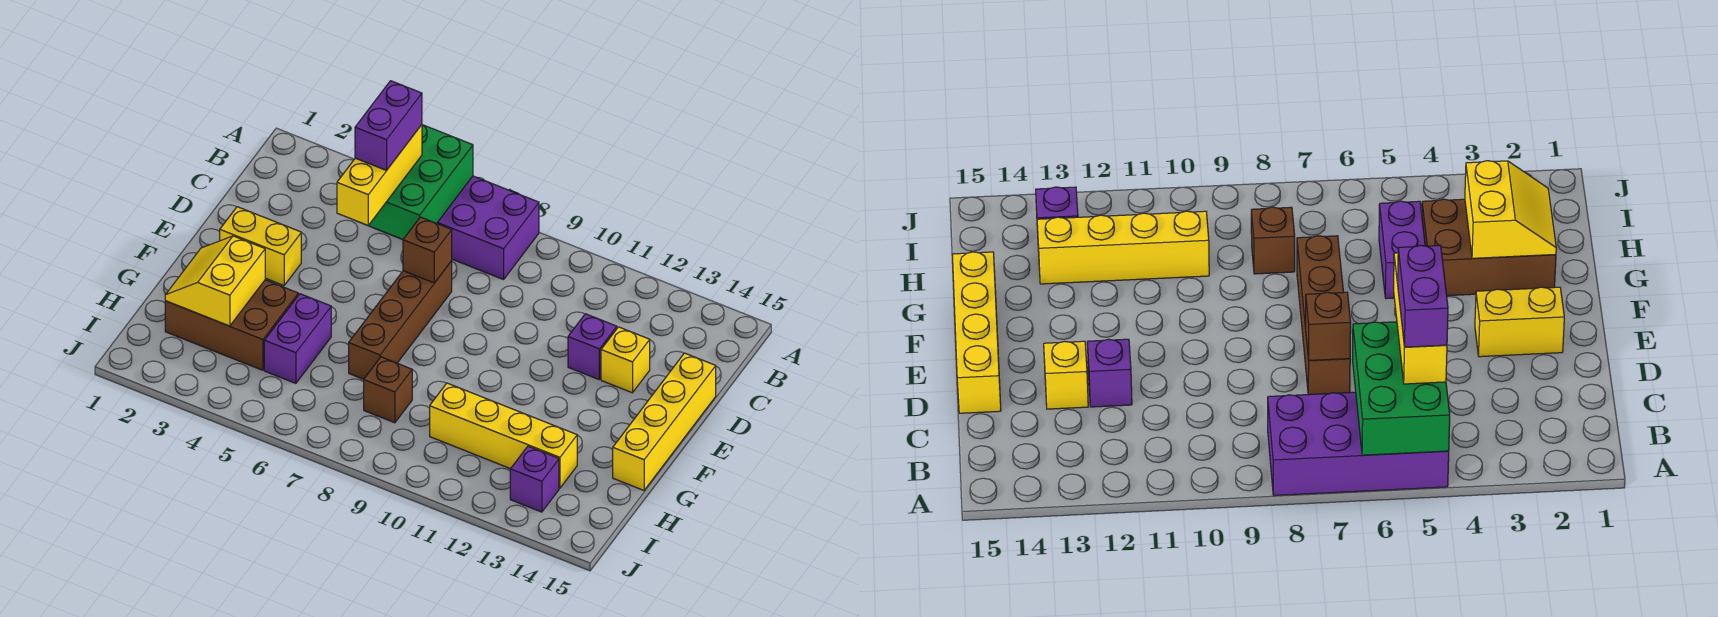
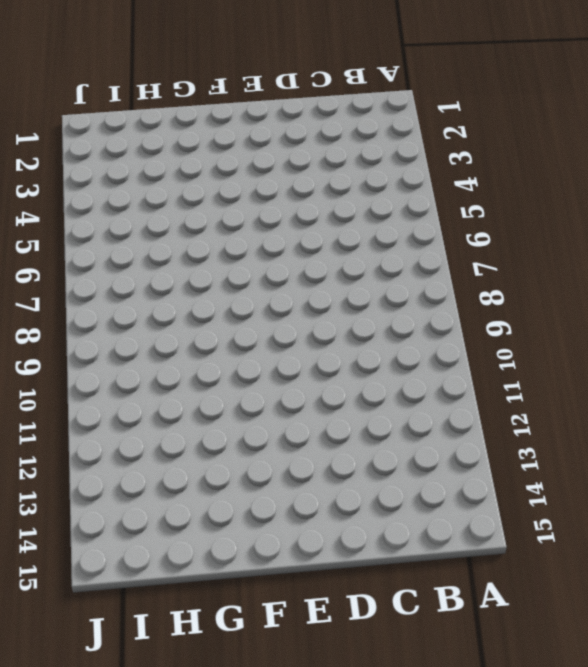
none -> purple 2x4 brick [437,176,539,280]
none -> brown 1x4 brick [349,261,452,379]
none -> purple 1x1 brick [568,314,617,379]

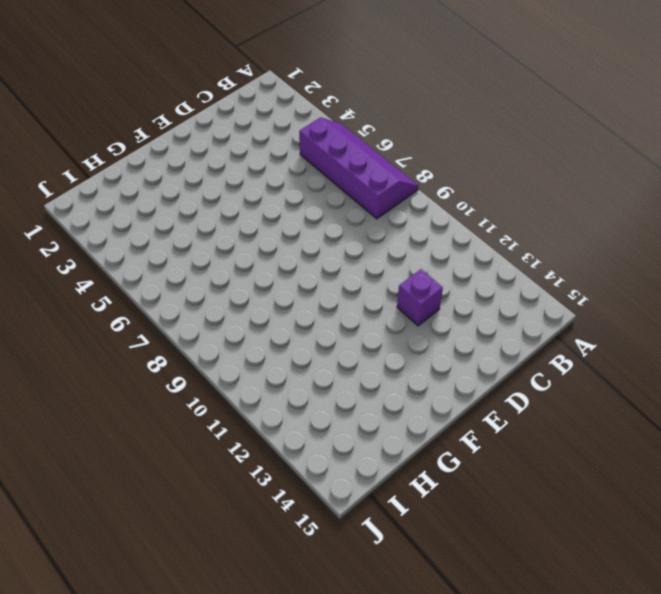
purple 2x4 slope [299,117,419,219] -> purple 2x4 brick [437,176,539,280]
none -> brown 1x4 brick [349,261,452,379]
none -> yellow 1x1 brick [601,327,650,393]
none -> yellow 1x4 brick [613,353,716,490]

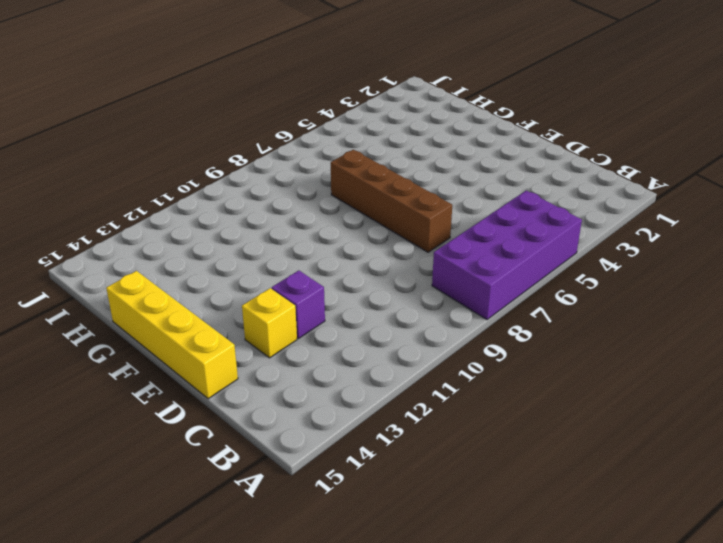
none -> yellow 1x2 brick [220,207,301,286]
none -> brown 2x3 brick [165,280,298,370]
none -> purple 1x2 brick [264,294,331,383]

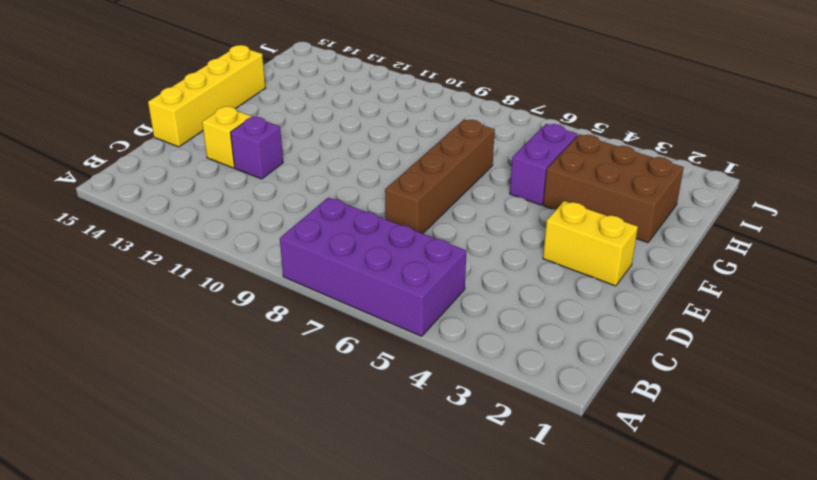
none -> brown 1x1 brick [364,357,412,423]
none -> yellow 1x4 brick [430,383,577,488]
none -> purple 1x1 brick [510,446,559,512]

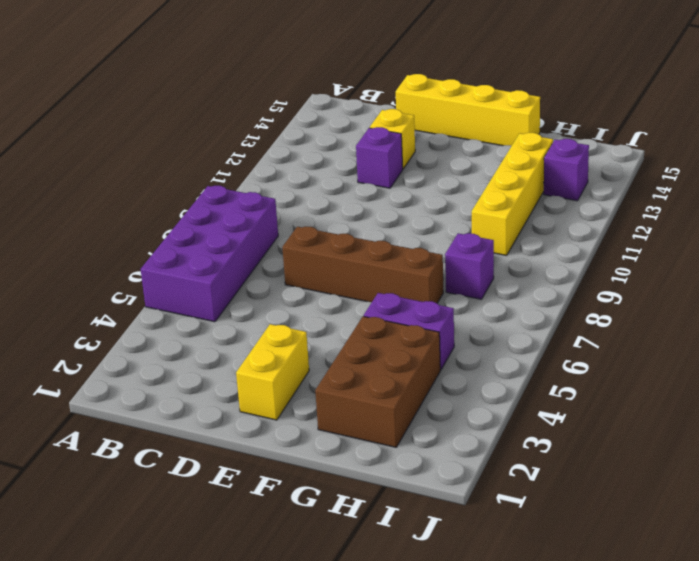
purple 1x1 brick [445,233,494,299] -> brown 1x1 brick [364,357,412,423]
none -> green 2x3 brick [368,125,473,240]
none -> brown 1x1 brick [403,217,452,283]
none -> yellow 2x2 slope [165,236,265,326]

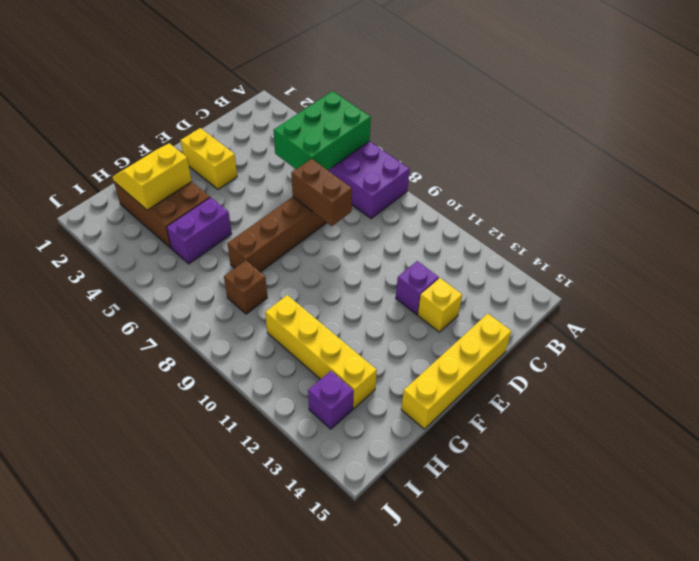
brown 1x2 brick [291,159,352,226] -> brown 1x1 brick [403,217,452,283]
none -> yellow 1x3 brick [337,125,422,225]
none -> purple 1x2 brick [355,81,422,170]

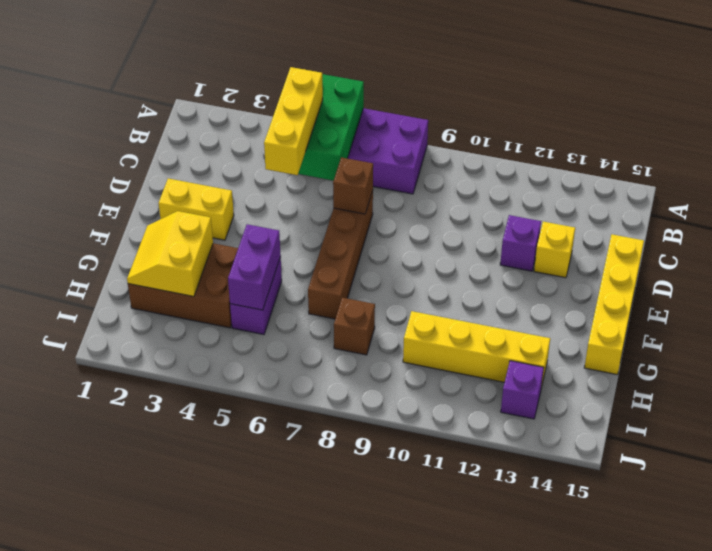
purple 1x2 brick [228,224,281,310] -> purple 1x2 brick moved to [355,81,422,170]

